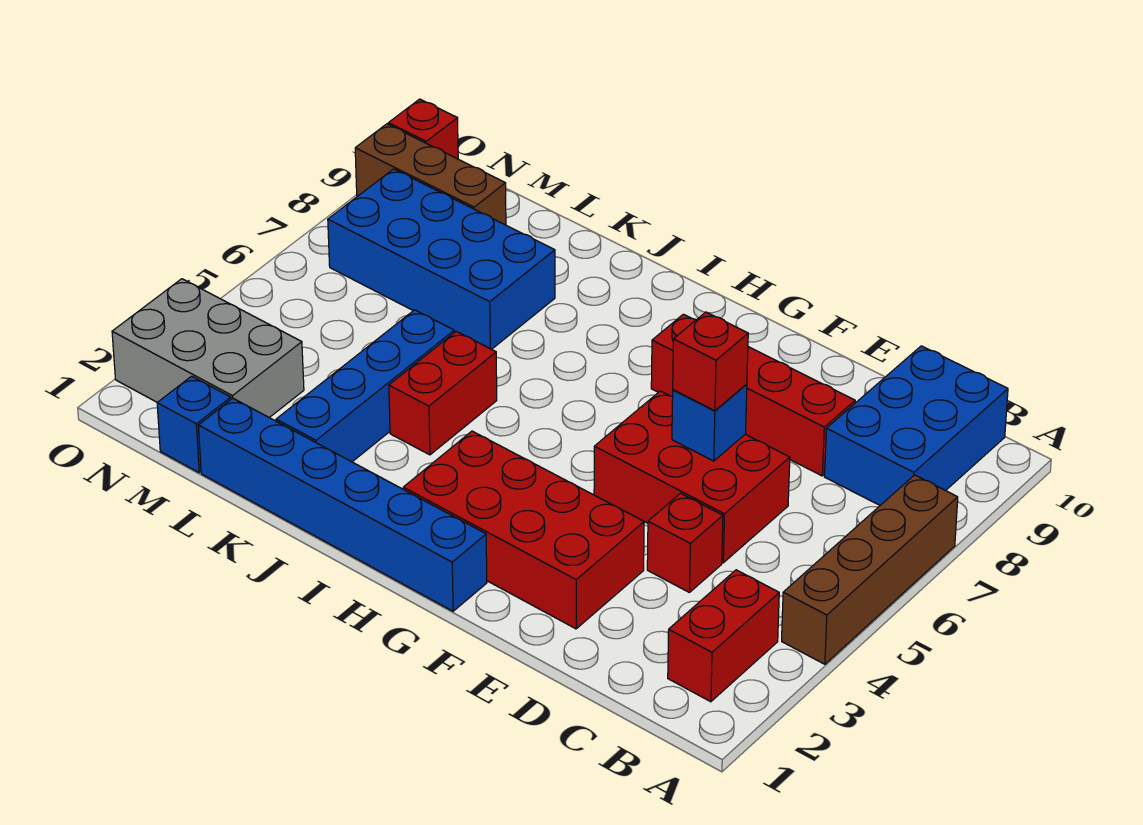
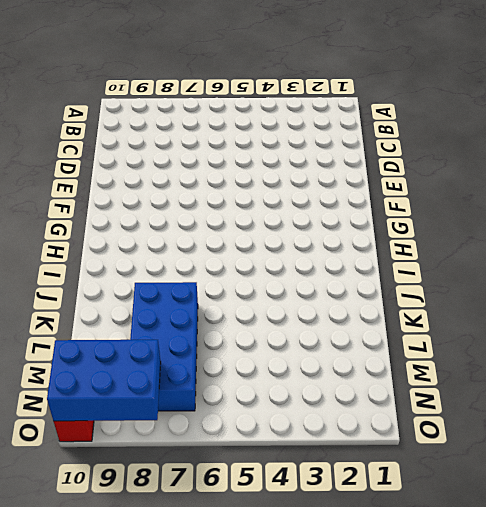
blue 2x3 brick [47,340,161,421] -> blue 2x3 brick moved to [825,346,1008,505]
none -> brown 1x4 brick [782,475,958,664]
none -> red 1x2 brick [668,570,779,702]
none -> red 1x1 brick [647,493,723,593]

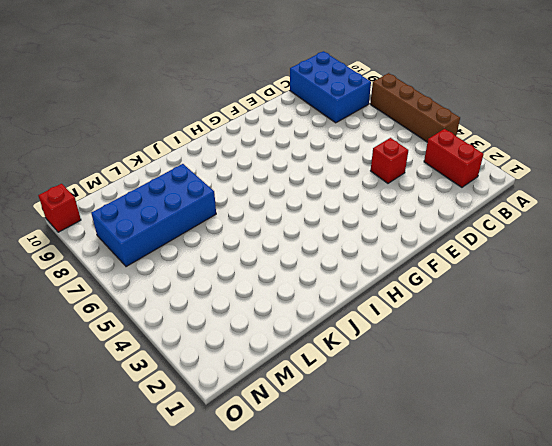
none -> red 2x3 brick [594,391,790,563]
none -> red 1x4 brick [651,314,855,476]
none -> red 2x4 brick [403,431,644,629]

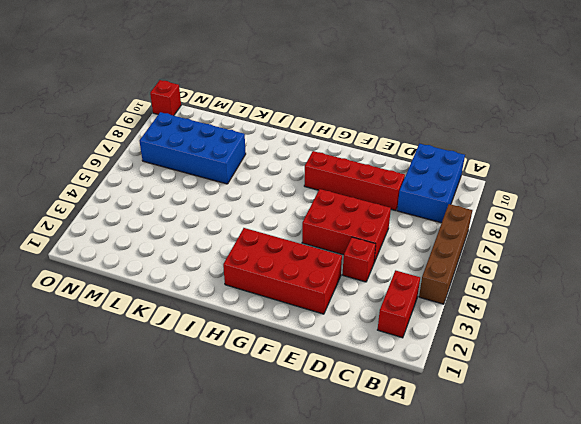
none -> blue 1x6 brick [198,398,487,611]
none -> red 1x2 brick [389,331,497,455]
none -> blue 1x4 brick [276,310,454,462]

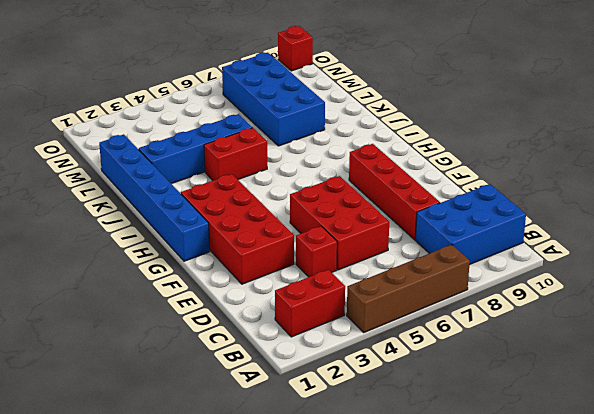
none -> blue 1x1 brick [157,376,231,472]
none -> grey 2x3 brick [112,279,304,418]
none -> brown 1x3 brick [355,124,506,225]

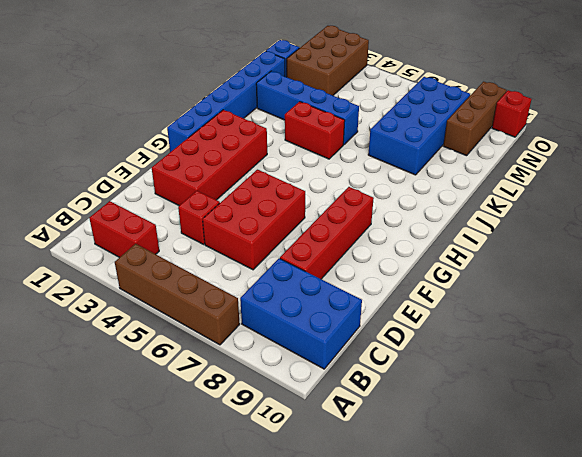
brown 2x3 brick [287,26,369,95] -> grey 2x3 brick [112,279,304,418]
none -> blue 1x1 brick [672,384,747,461]
none -> red 1x1 brick [673,312,748,411]

